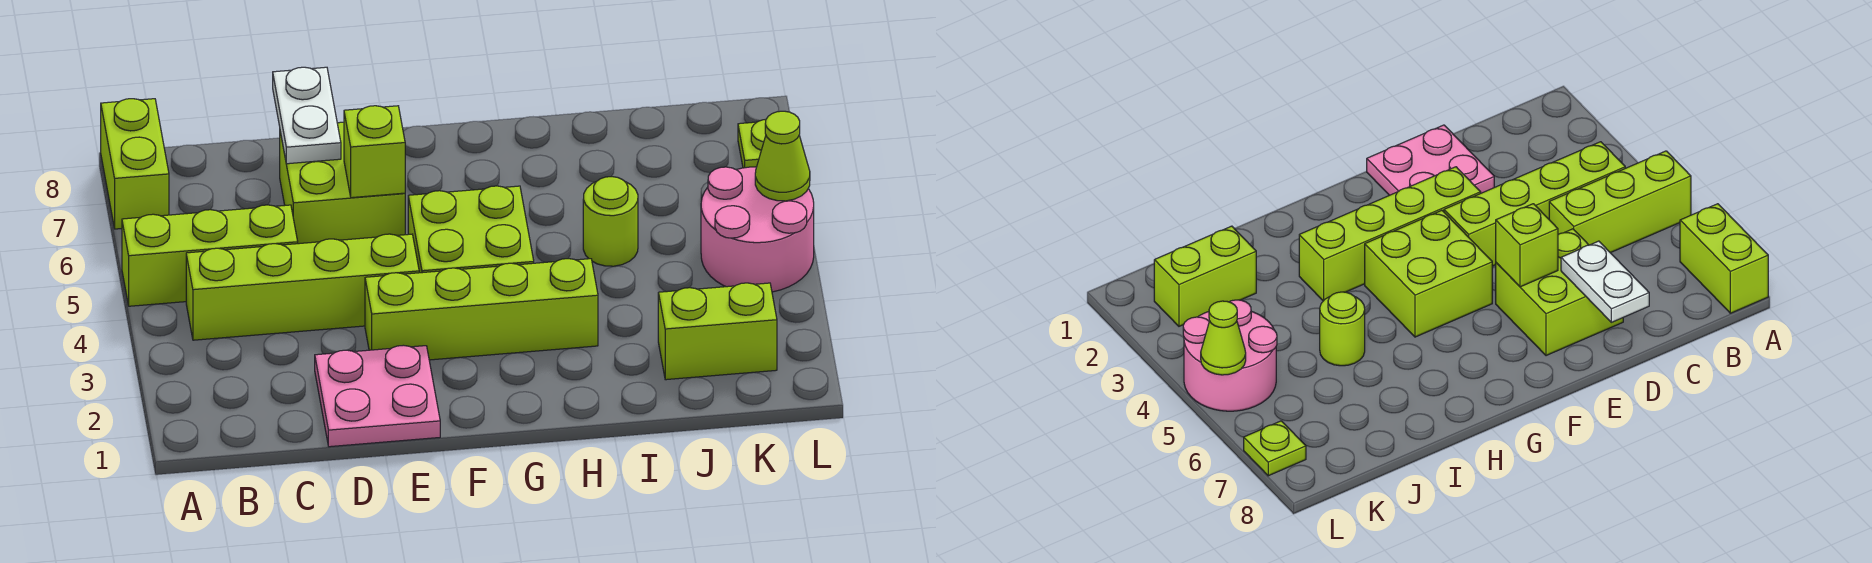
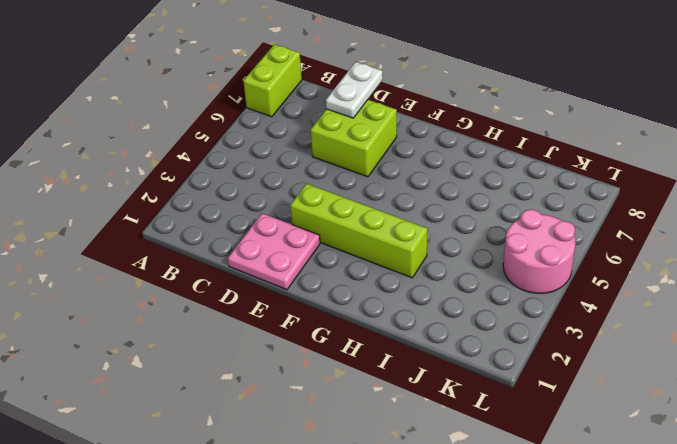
none -> lime 1x3 brick [122,205,298,306]
none -> lime 1x4 brick [186,234,419,340]
none -> lime 2x2 brick [408,186,534,273]

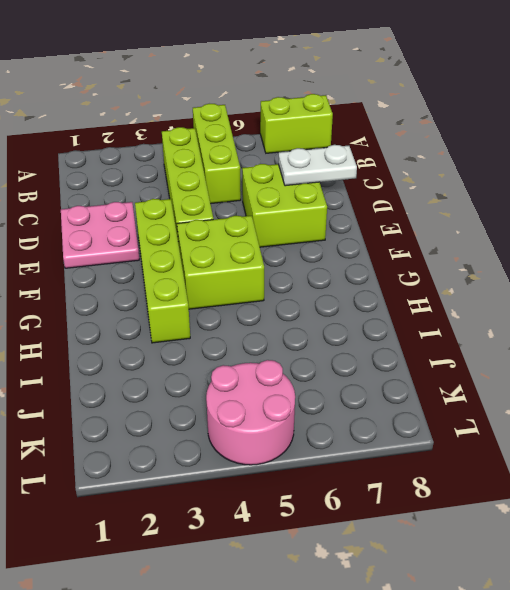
none -> lime 1x1 round brick [583,177,638,266]
none -> lime 1x2 brick [658,283,777,380]
none -> lime 1x1 plate [738,119,766,168]

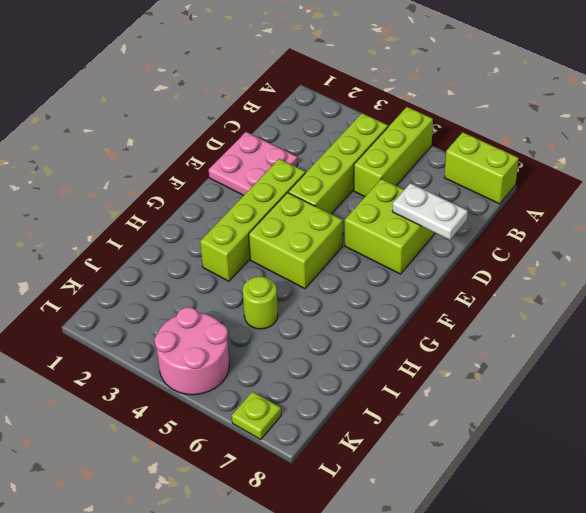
none -> lime 1x2 brick [658,283,777,380]
none -> lime 1x1 brick [344,106,405,198]
none -> lime 1x1 cone [755,111,810,201]

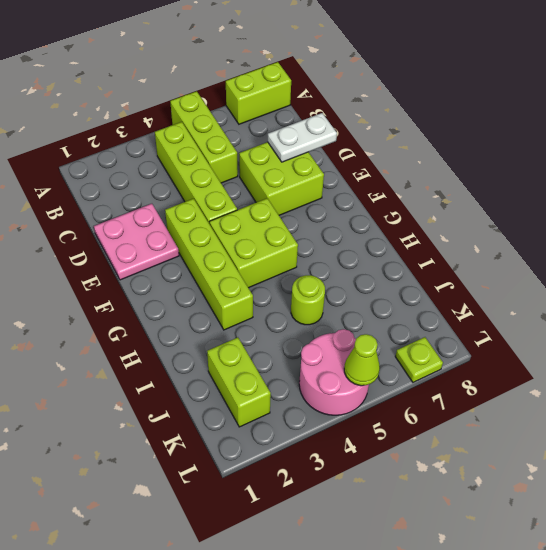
none -> lime 1x1 brick [344,106,405,198]

